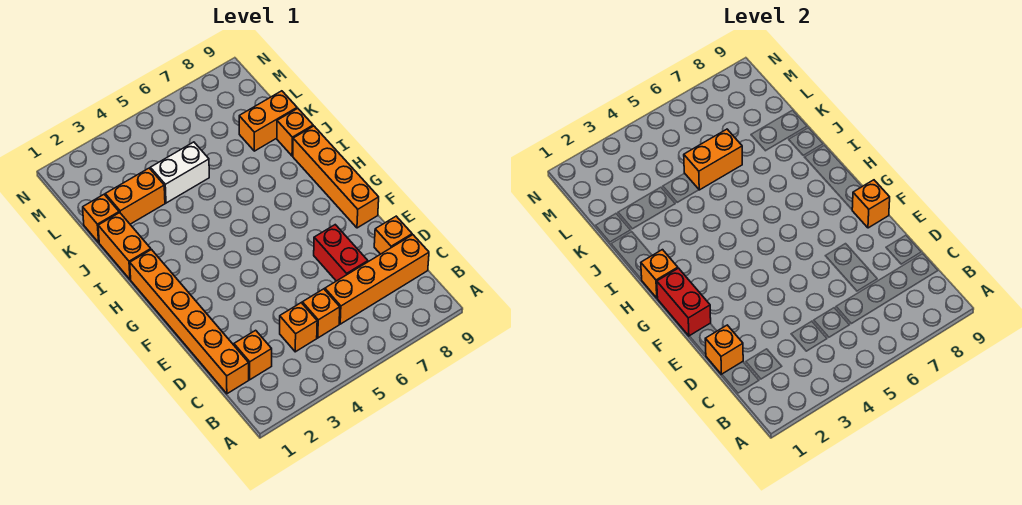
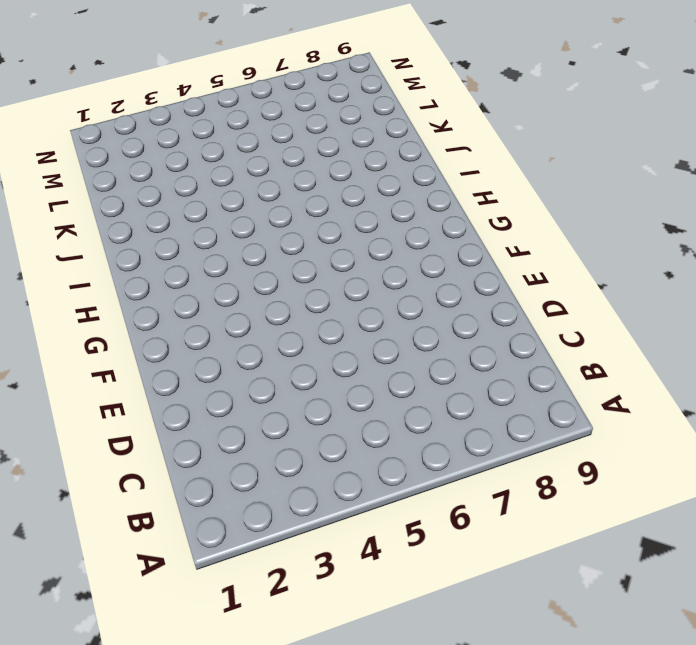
none -> orange 1x6 brick [130,250,249,394]
none -> orange 1x1 brick [234,330,272,380]
none -> orange 1x1 brick [280,303,317,352]

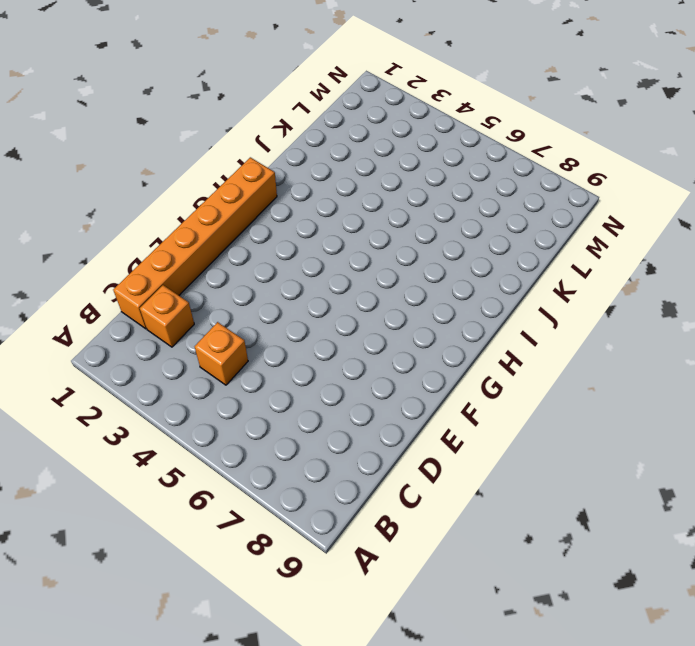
none -> orange 1x1 brick [302,289,340,338]
none -> orange 1x4 brick [325,235,429,324]
none -> red 1x2 brick [314,225,368,281]

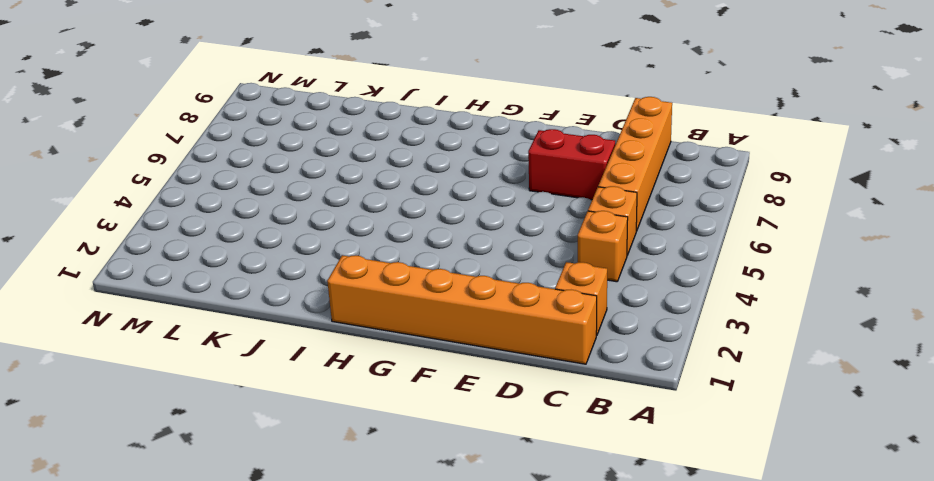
none -> orange 1x1 brick [374,216,412,254]
none -> orange 1x4 brick [293,126,379,228]
none -> orange 1x2 brick [98,213,151,280]

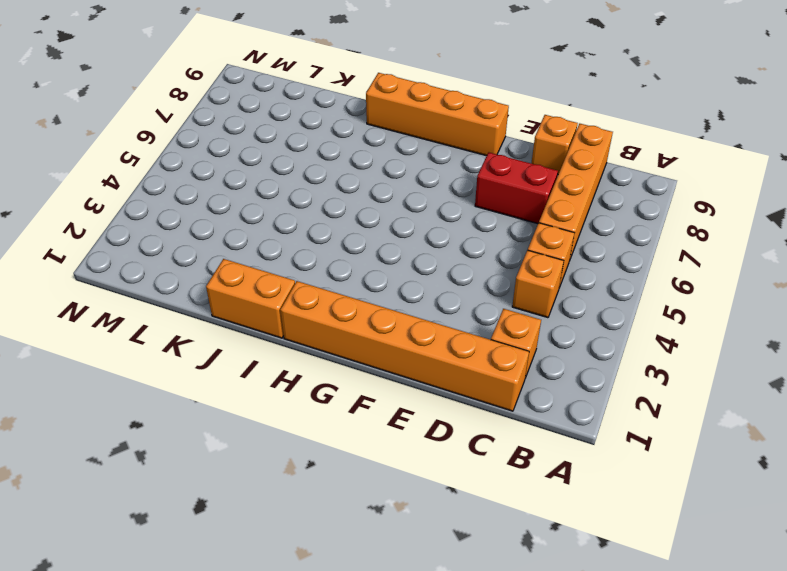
none -> orange 1x1 brick [277,108,313,156]
none -> orange 1x1 brick [83,195,119,242]
none -> orange 1x2 brick [105,168,165,224]

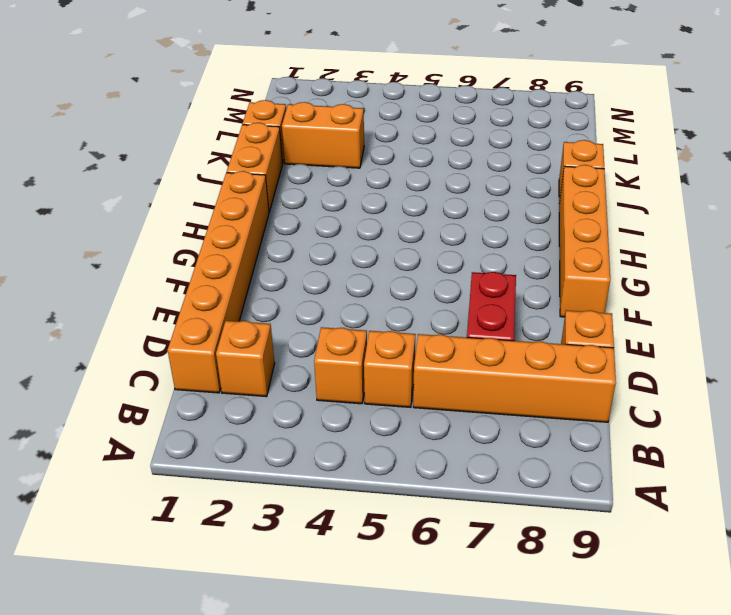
none -> white 1x2 brick [150,142,209,203]
none -> orange 1x2 brick [239,91,297,151]
none -> orange 1x1 brick [705,325,743,374]

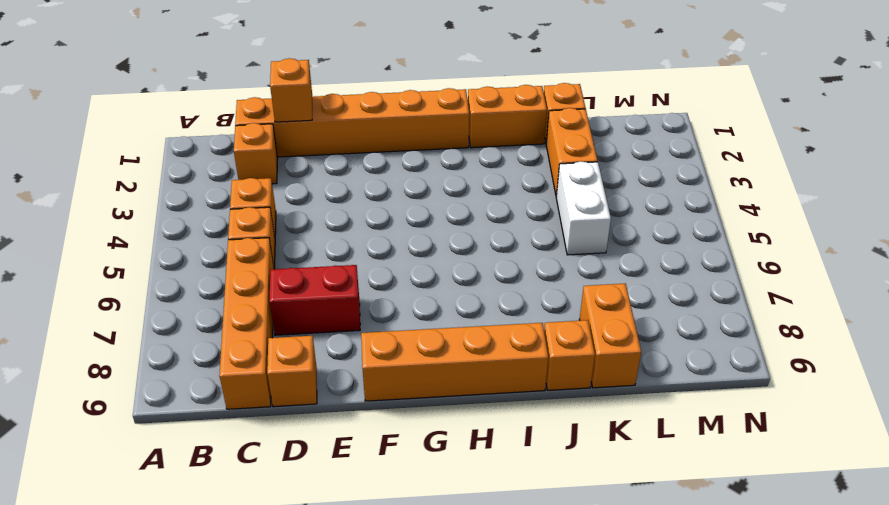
none -> red 1x2 brick [657,268,711,336]
none -> orange 1x1 brick [852,180,890,228]
none -> orange 1x1 brick [641,250,678,298]

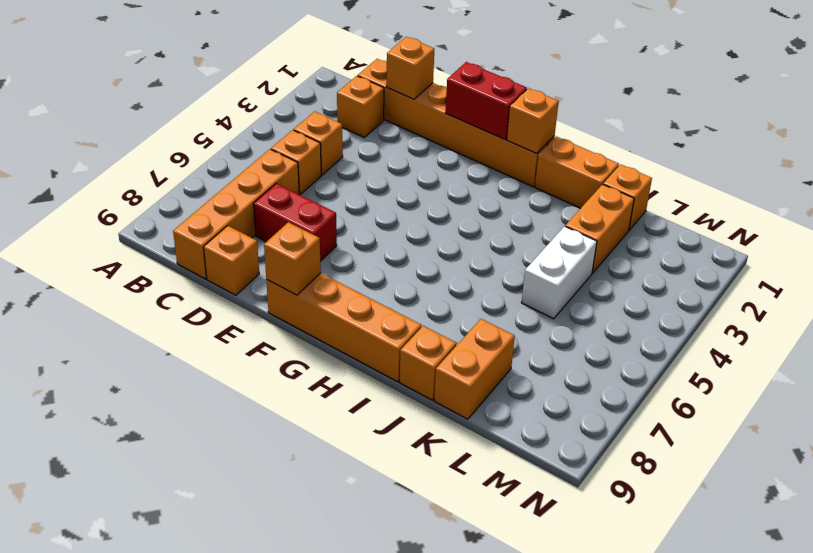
none -> orange 1x2 brick [684,129,742,190]

